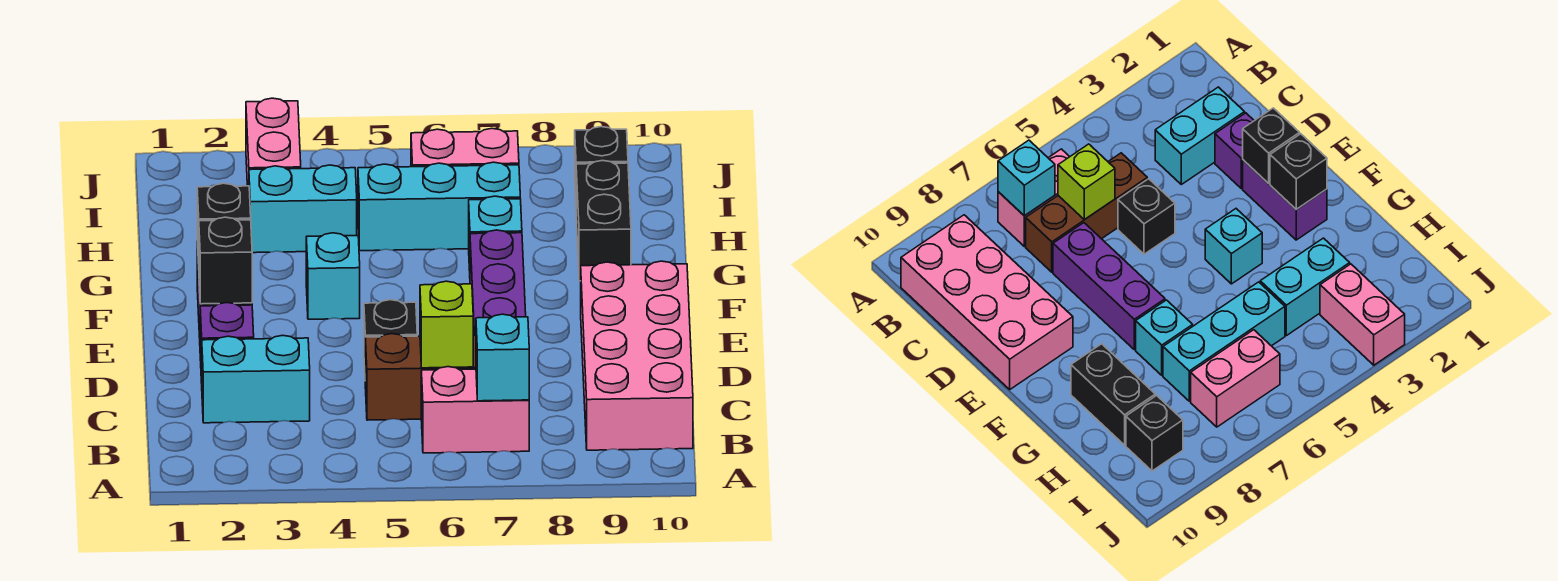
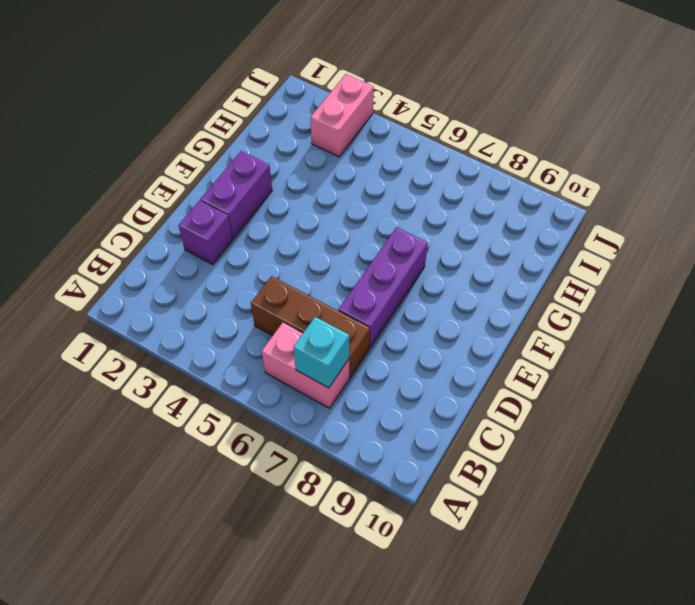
none -> pink 2x4 brick [581,261,693,450]
none -> cyan 1x2 brick [202,335,310,423]
none -> black 1x1 brick [364,300,417,366]

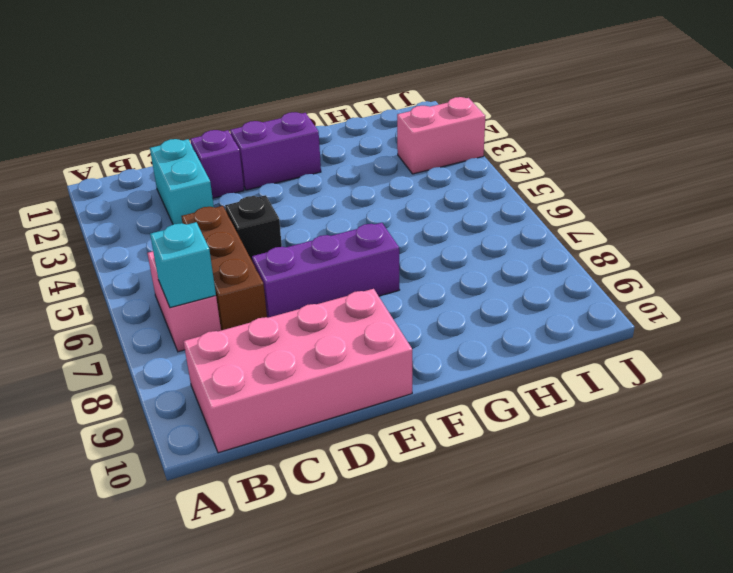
none -> cyan 1x1 brick [306,233,360,319]
none -> cyan 1x1 brick [469,196,522,271]
none -> black 1x2 brick [576,161,631,281]

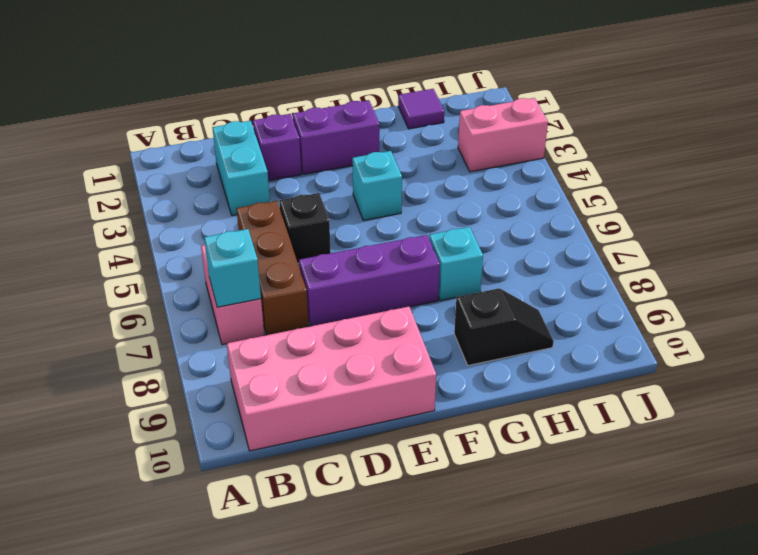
black 1x2 slope [454,288,554,365] -> black 1x2 brick [576,161,631,281]
purple 1x1 tile [398,89,444,129] -> none
none -> cyan 1x2 brick [249,165,357,253]
none -> cyan 1x3 brick [358,162,520,251]
none -> pink 1x2 brick [411,128,519,167]

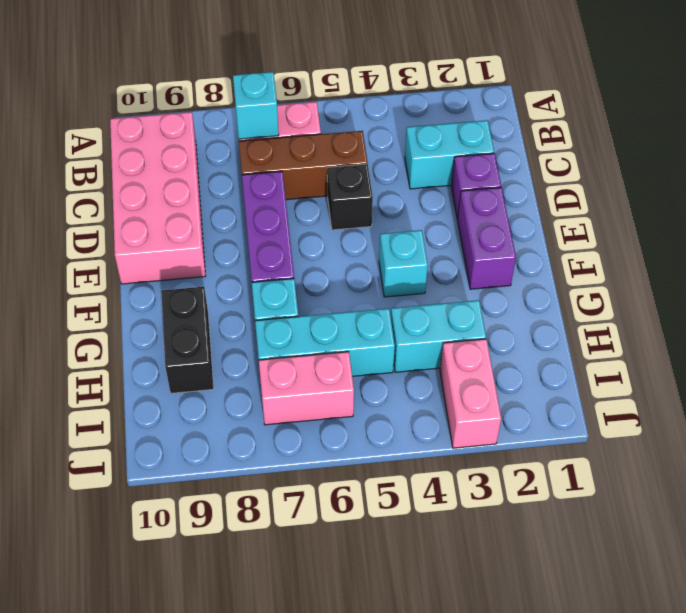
none -> black 1x1 brick [575,127,628,198]
none -> lime 1x1 brick [420,281,473,368]
none -> black 1x1 brick [199,217,252,304]

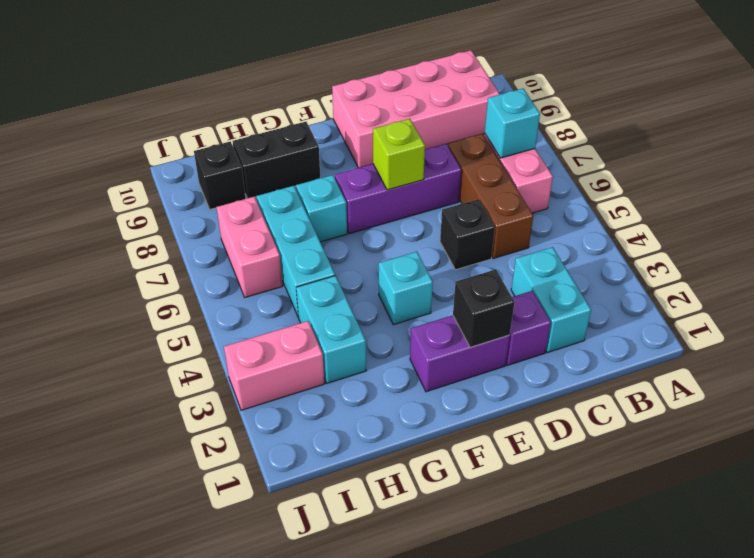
lime 1x1 brick [373,119,425,190] -> lime 1x1 brick moved to [420,281,473,368]
none -> black 1x1 brick [197,183,251,264]

